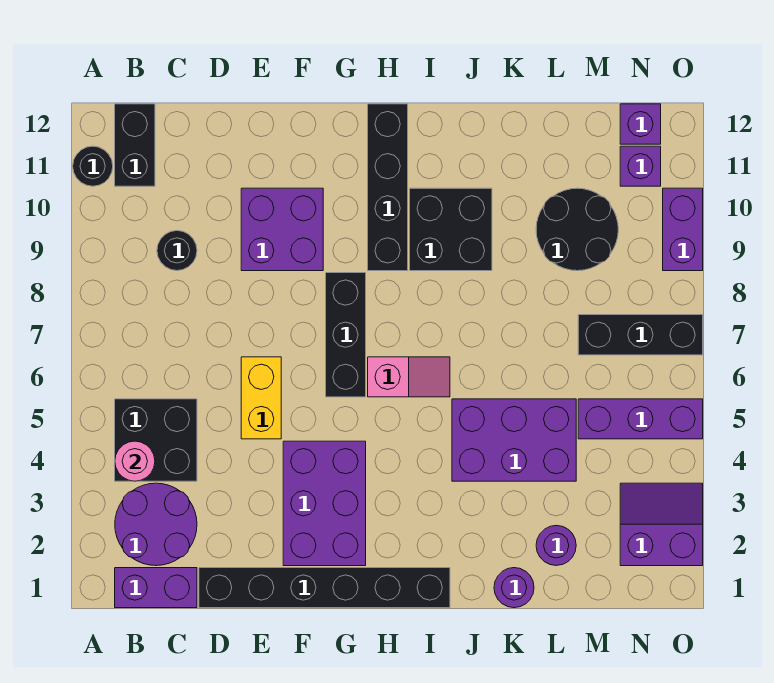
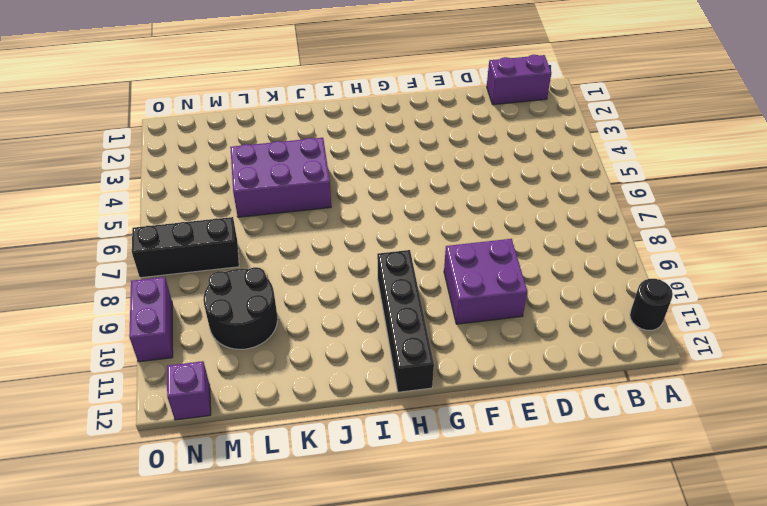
none -> purple 2x2 round brick [115,483,197,566]
none -> black 2x2 brick [115,399,197,481]
none -> black 1x2 brick [115,104,155,186]

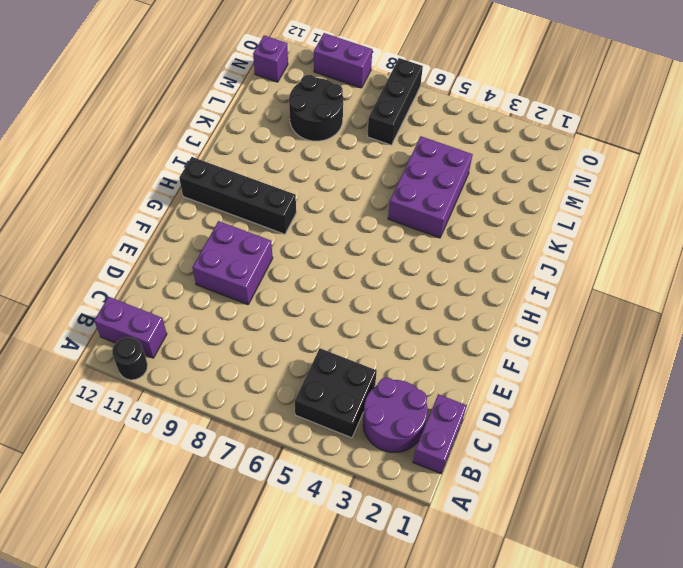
purple 1x2 brick [94,297,167,358] -> black 1x2 brick [115,104,155,186]
none -> black 1x1 round brick [157,231,197,271]
none -> black 1x6 brick [199,568,450,608]
none -> yellow 1x2 brick [241,357,281,439]

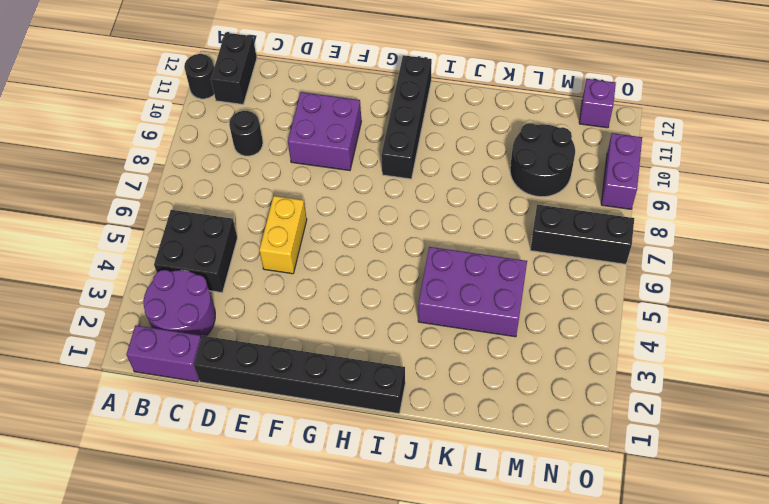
none -> purple 2x3 brick [283,441,366,566]
none -> black 1x3 brick [326,273,366,397]
none -> pink 1x2 slope [368,357,450,397]

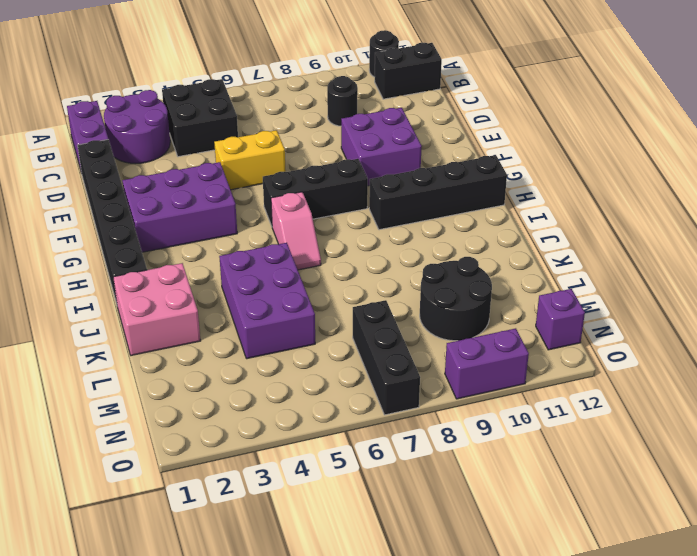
pink 2x2 brick [113,263,201,356] -> purple 1x1 round brick [494,568,534,608]
none -> black 2x2 brick [410,188,492,271]
none -> purple 1x1 round brick [536,525,576,566]
none -> purple 1x3 brick [578,399,703,439]

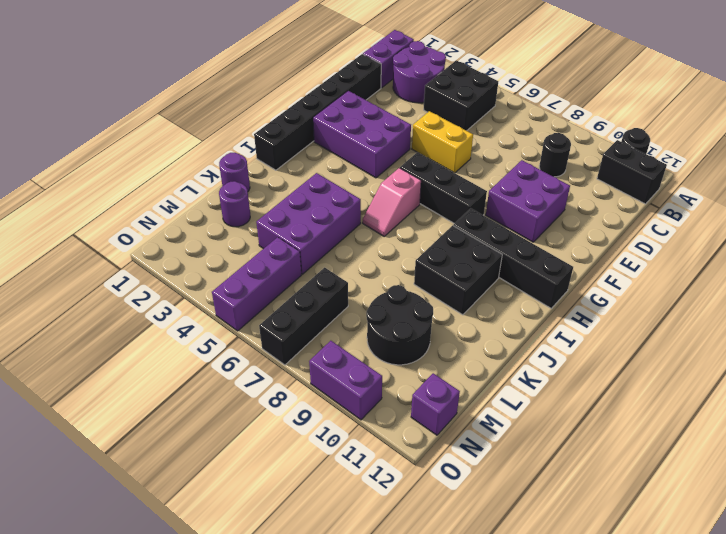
none -> purple 2x2 slope [620,483,703,566]
none -> purple 1x1 brick [620,146,661,186]
none -> pink 1x1 round brick [115,441,155,481]

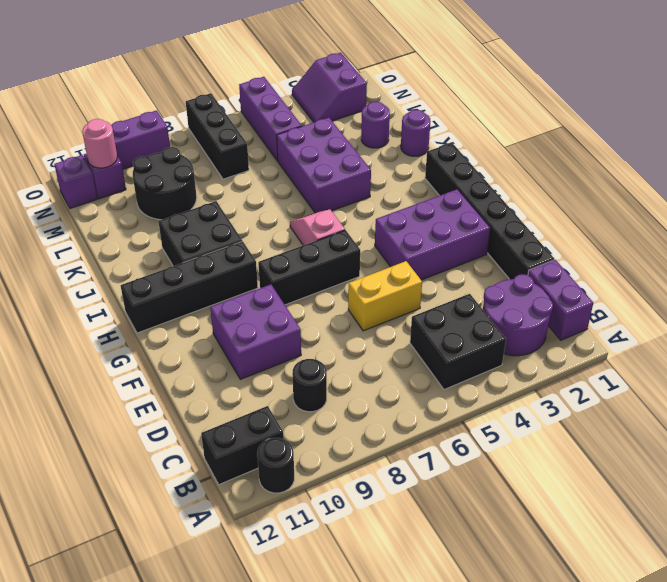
pink 1x1 round brick [82,119,117,168] -> pink 1x1 round brick moved to [115,441,155,481]

